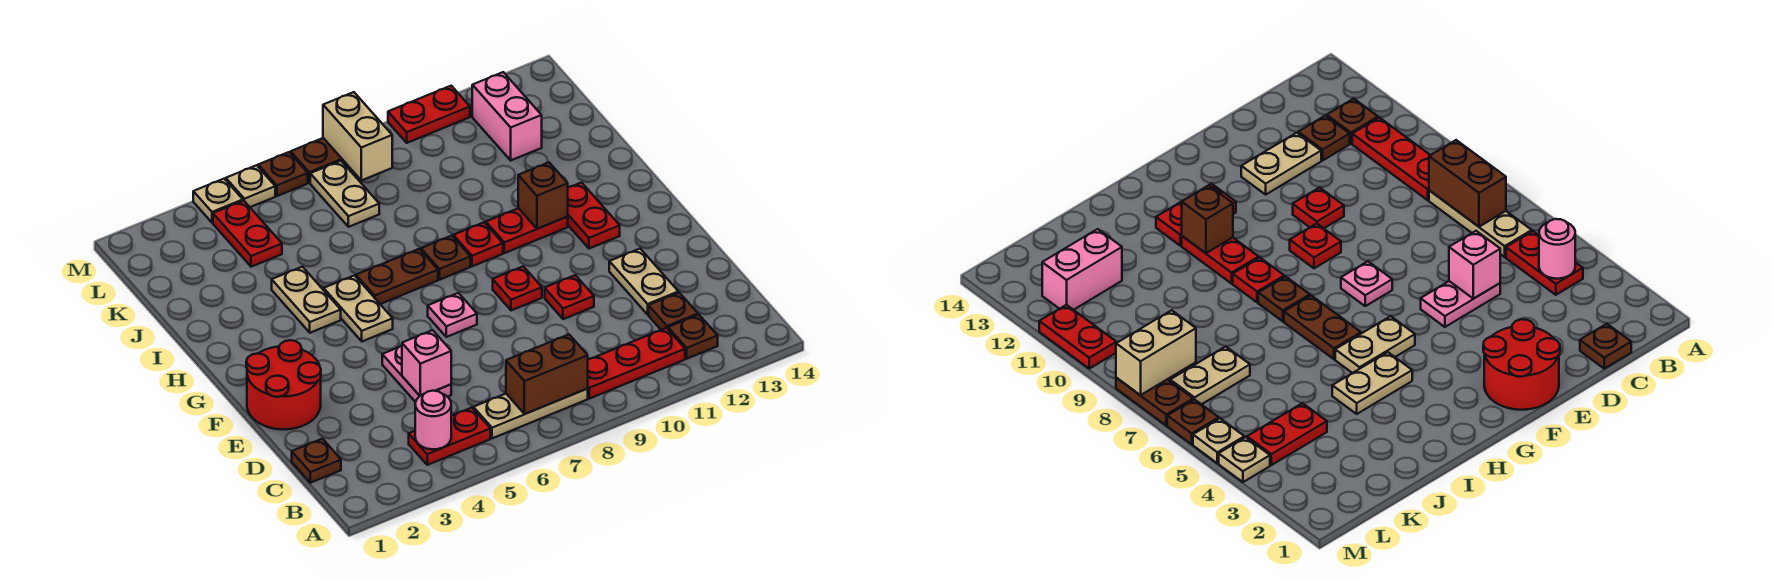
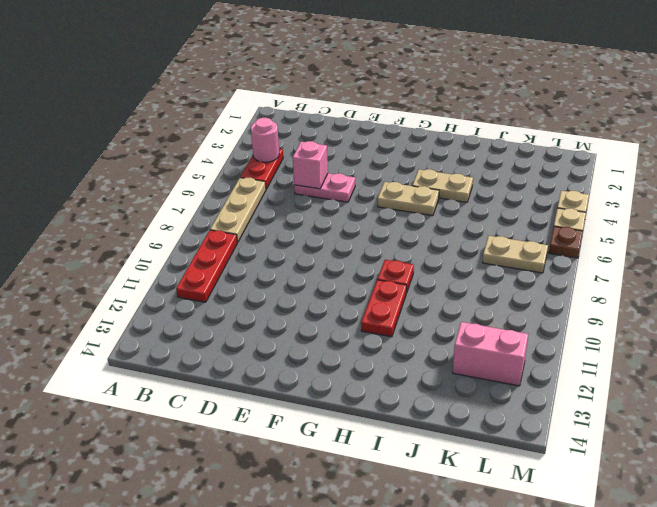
none -> brown 1x1 plate [668,315,718,359]
none -> brown 1x1 plate [292,439,341,483]
none -> brown 1x1 plate [649,293,698,330]
none -> tan 1x2 plate [609,249,678,314]

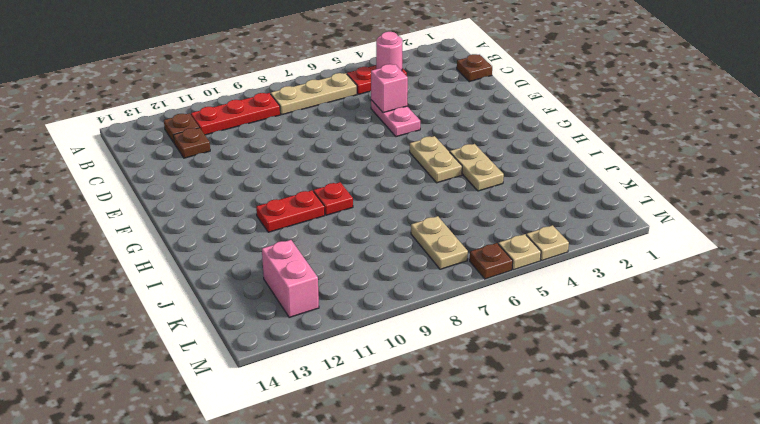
none -> tan 1x2 plate [609,249,678,314]
none -> red 2x2 round brick [246,340,321,430]
none -> red 1x1 plate [545,275,594,319]
none -> pink 1x1 plate [428,293,477,337]

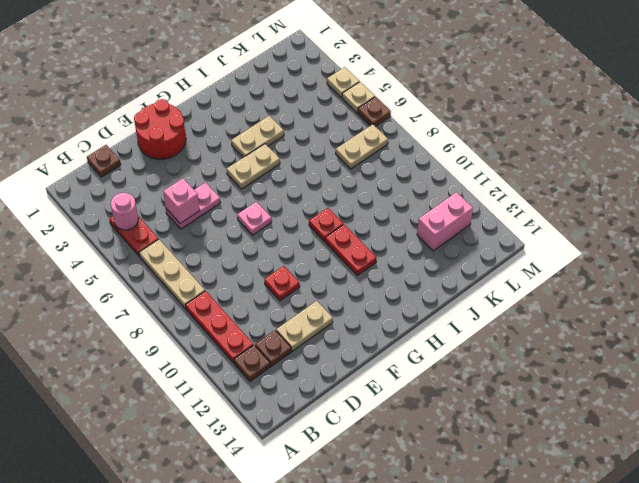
none -> red 1x1 plate [493,266,542,311]
none -> red 1x2 plate [567,183,620,249]
none -> brown 1x2 plate [356,249,438,304]
none -> brown 1x1 plate [421,236,470,280]

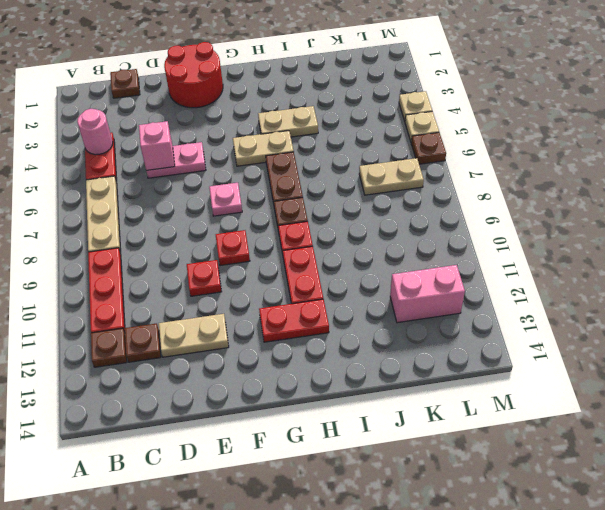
none -> red 1x2 plate [213,201,282,267]
none -> brown 1x2 plate [291,138,349,183]
none -> red 1x2 plate [388,86,470,143]
none -> brown 1x2 brick [506,335,588,414]

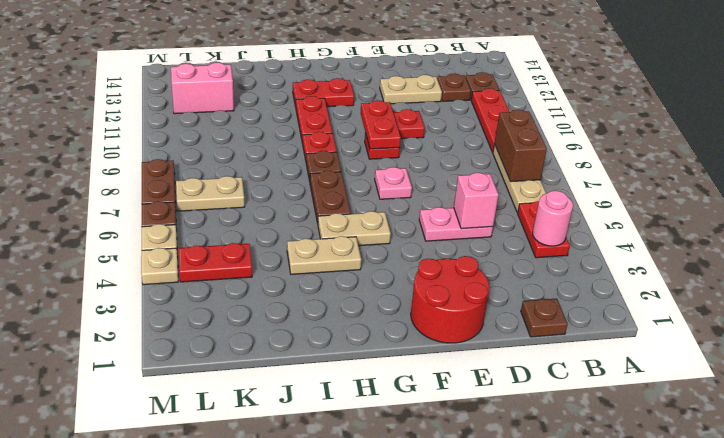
red 1x2 plate [360,100,401,149] -> red 1x2 plate moved to [388,86,470,143]
none -> brown 1x1 brick [518,163,568,229]
none -> tan 1x2 brick [323,92,392,180]

